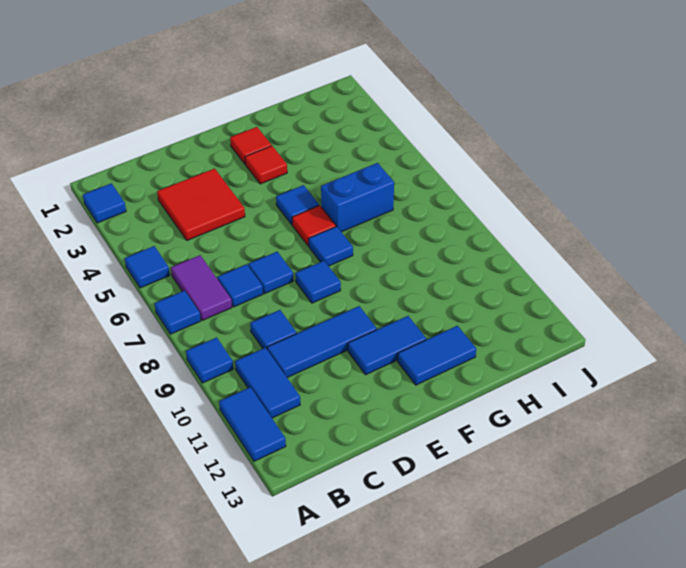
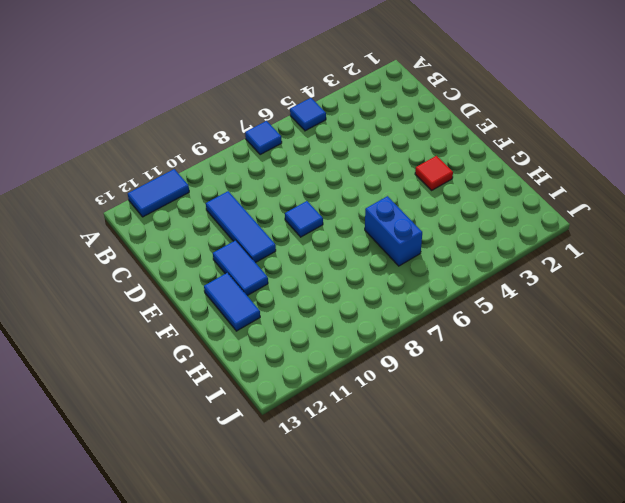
none -> blue 1x1 tile [83,183,126,223]
none -> blue 1x1 tile [186,337,233,383]
none -> purple 1x2 tile [171,255,232,320]

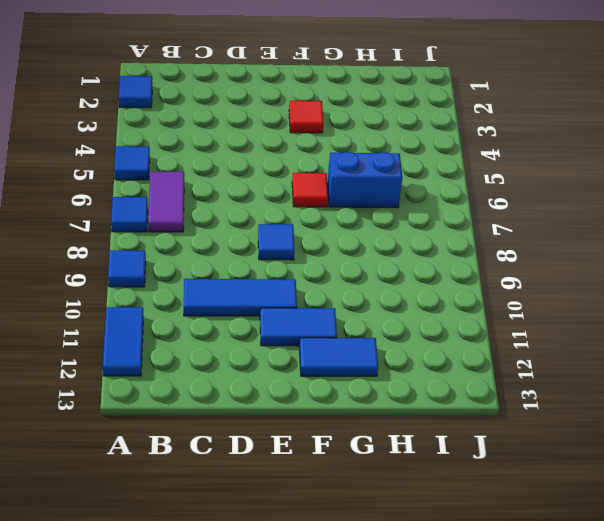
none -> blue 1x2 tile [235,348,300,418]
none -> red 2x2 tile [157,168,245,240]
none -> blue 1x1 tile [218,264,263,307]

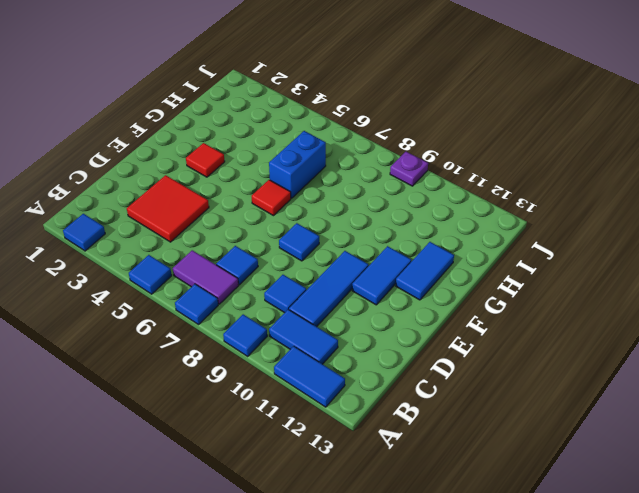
purple 1x1 plate [390,152,428,186] -> none
none -> blue 1x1 tile [248,252,293,294]
none -> red 1x1 tile [230,127,272,164]
none -> blue 1x1 tile [276,185,319,225]

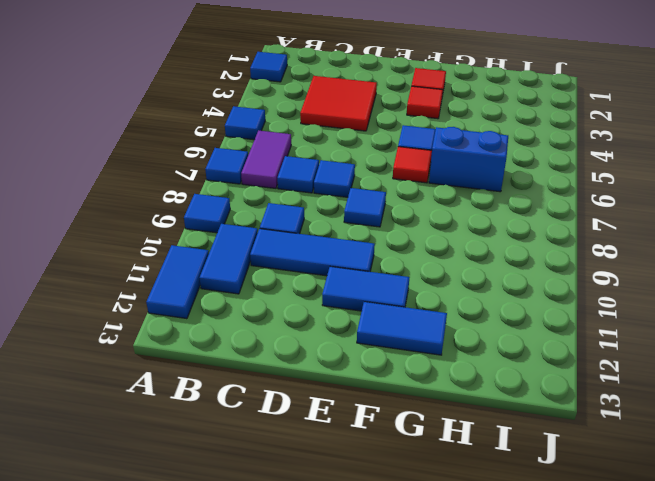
none -> blue 1x1 tile [309,226,353,266]

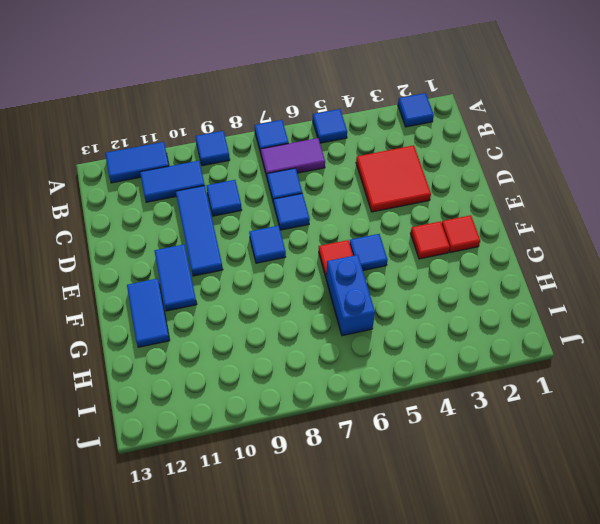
none -> blue 1x1 tile [309,226,353,266]

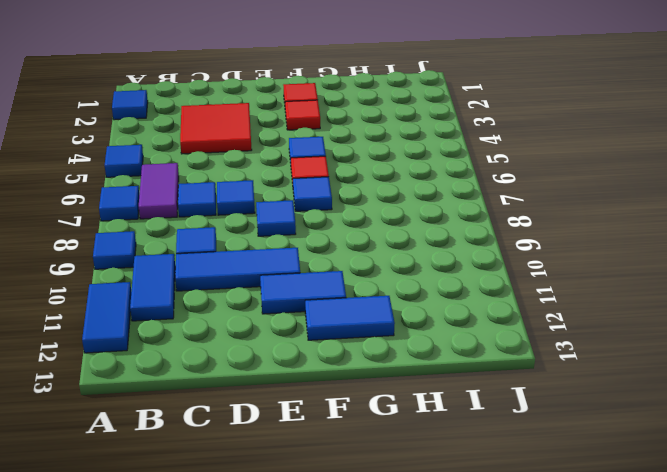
none -> blue 1x2 brick [321,163,394,232]

